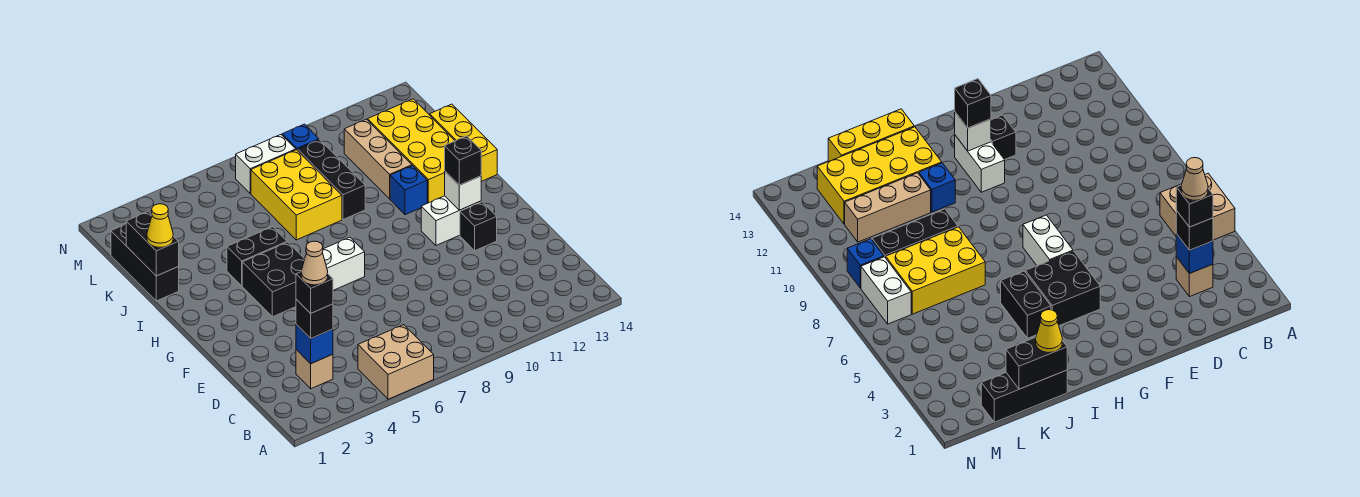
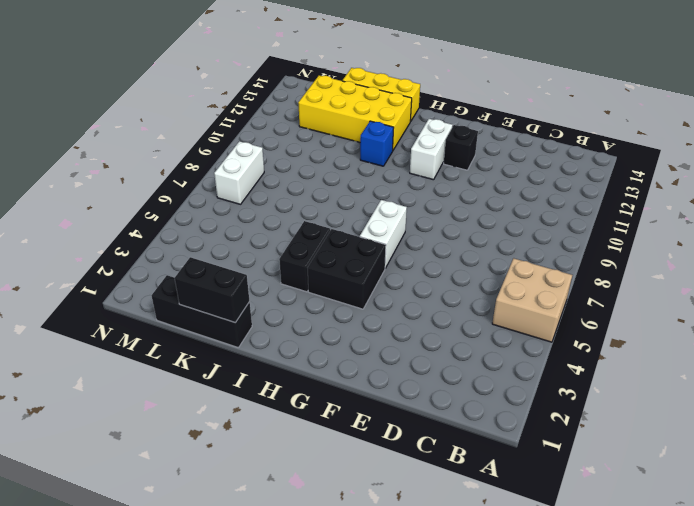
none -> tan 1x1 brick [296,350,333,389]
none -> yellow 2x3 brick [251,150,342,240]
none -> black 1x3 brick [298,140,365,220]

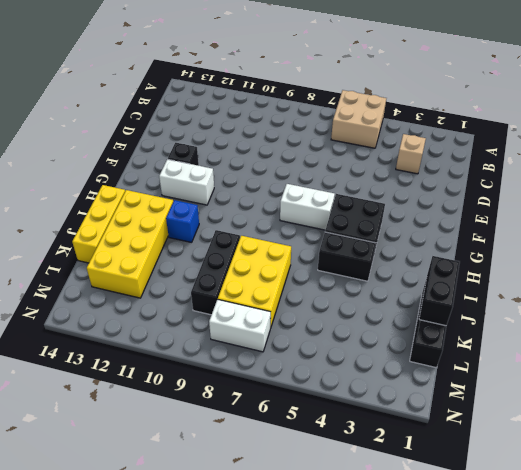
none -> tan 1x3 brick [344,119,412,199]
none -> blue 1x1 brick [282,124,319,151]
none -> blue 1x1 brick [296,324,333,364]

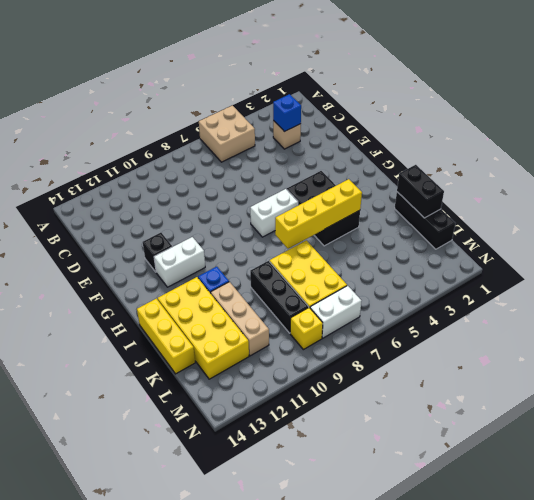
yellow 1x4 brick [275,179,362,249] -> none
yellow 1x1 brick [290,308,323,350] -> blue 1x1 brick [282,124,319,151]
none -> white 1x1 brick [445,171,481,210]
none -> black 1x1 brick [296,299,333,338]
none -> black 1x1 brick [445,136,481,185]

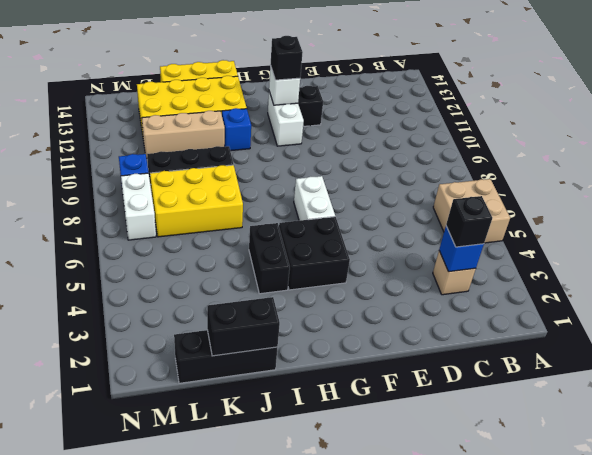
none -> yellow 1x1 cone [147,204,173,247]
none -> black 1x1 brick [296,272,333,313]
none -> tan 1x1 cone [301,241,328,285]

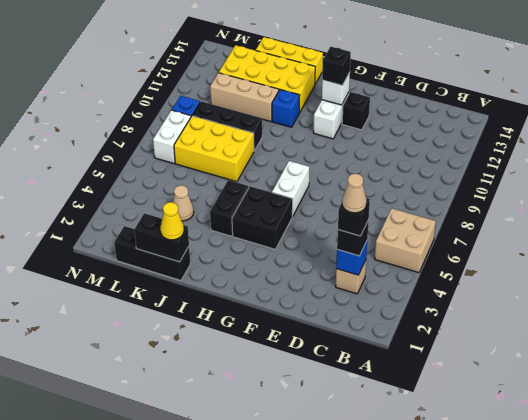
tan 1x1 cone [173,185,194,221] -> none

